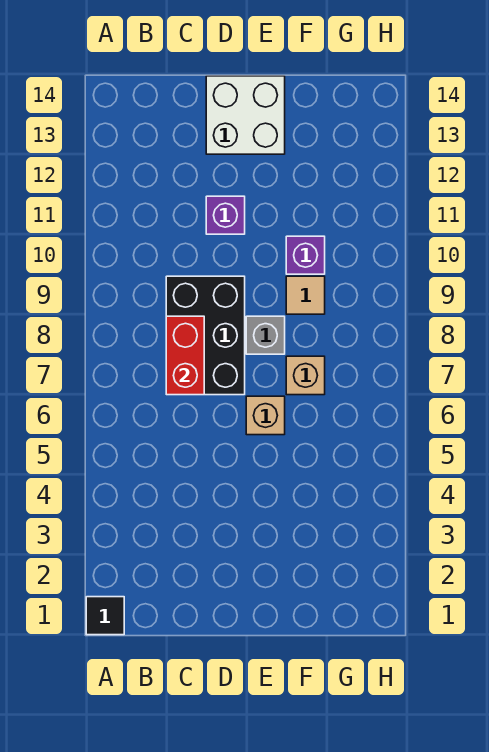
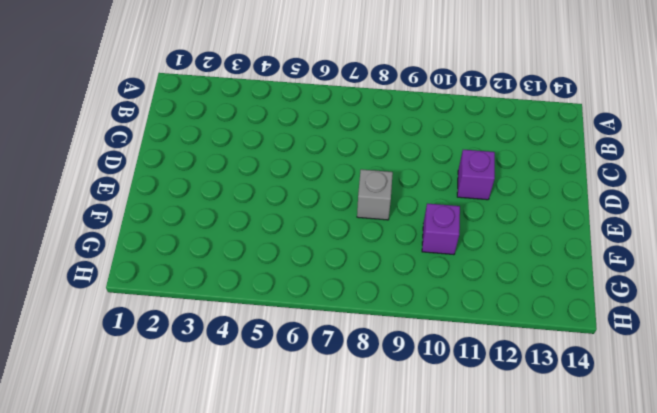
none -> black 1x1 tile [86,597,124,635]
none -> black 2x3 brick [166,276,245,395]

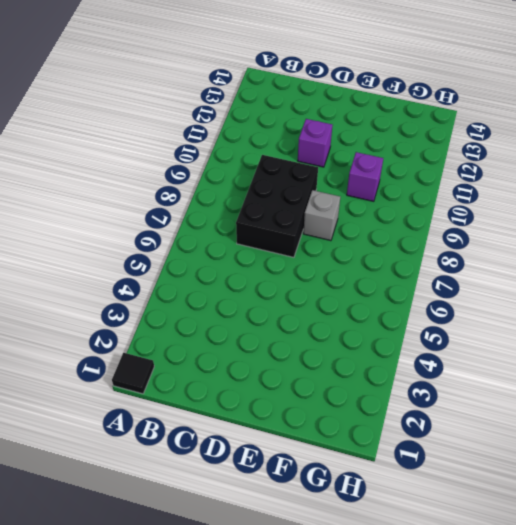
none -> white 2x2 brick [206,76,285,154]
none -> tan 1x1 brick [246,396,285,435]

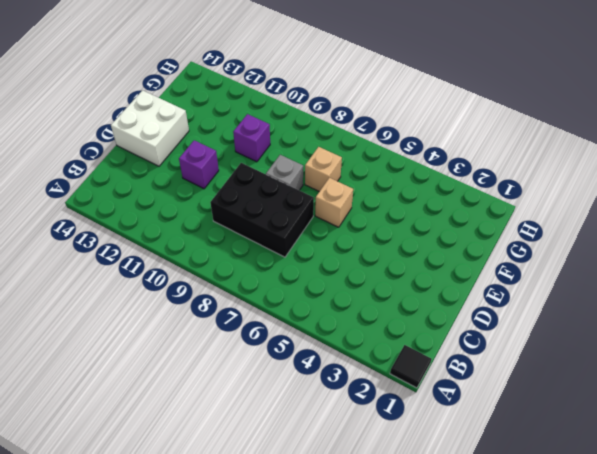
none -> tan 1x1 tile [286,276,325,314]
none -> red 1x2 brick [166,316,204,395]

